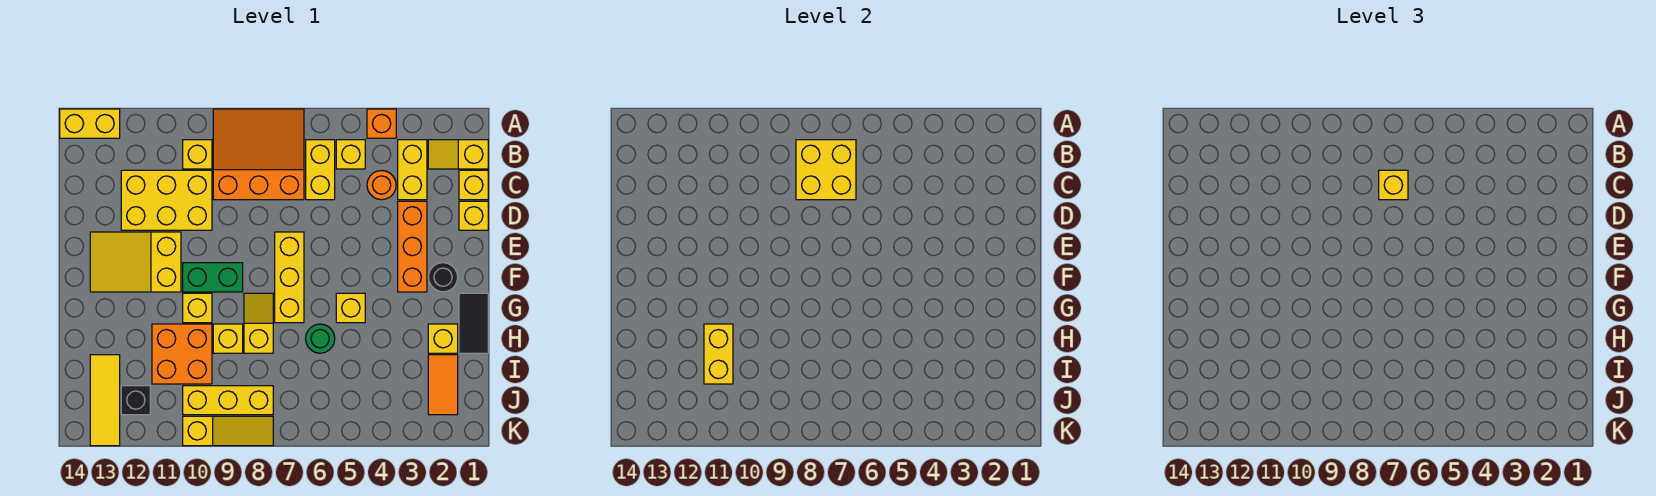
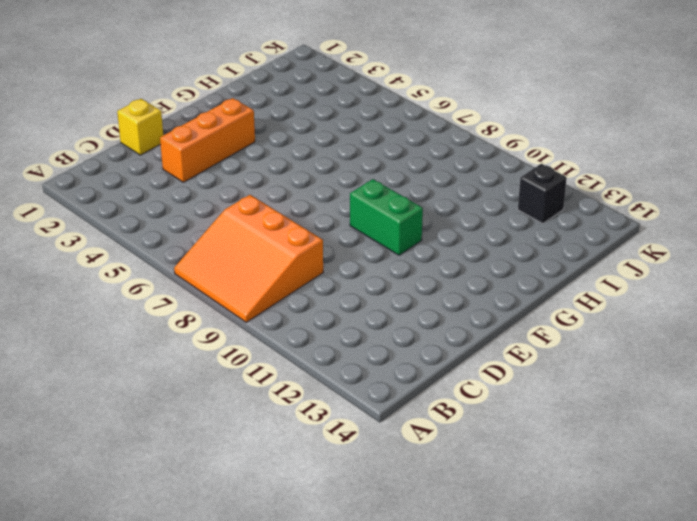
none -> orange 1x1 brick [367,109,396,138]
none -> yellow 1x2 brick [60,109,120,138]
none -> yellow 1x2 slope [428,140,488,169]
none -> yellow 1x2 brick [398,140,427,200]

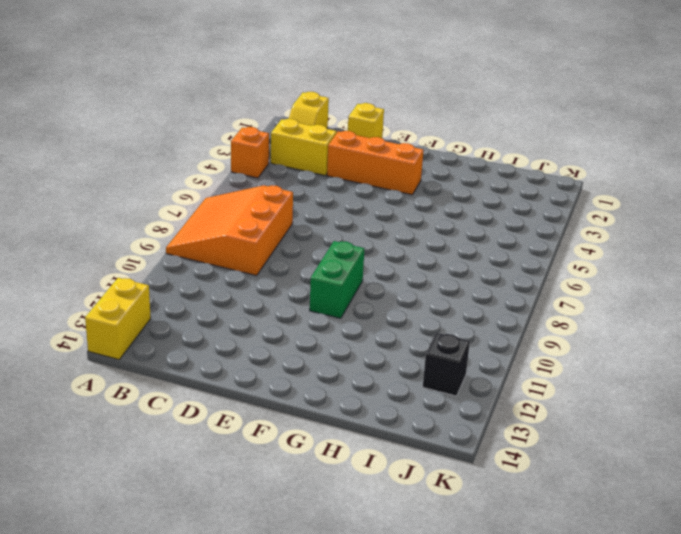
none -> yellow 1x1 brick [336,140,365,169]
none -> yellow 1x2 brick [306,140,335,200]
none -> yellow 1x1 brick [183,140,212,169]
none -> yellow 1x1 brick [459,170,488,200]

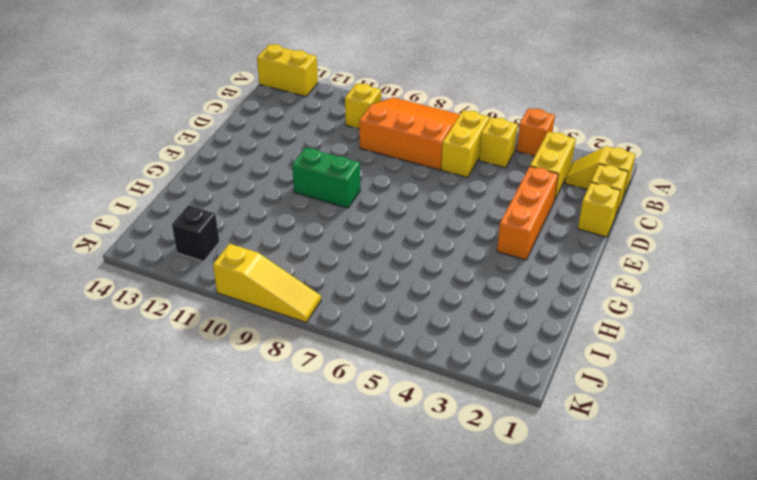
none -> orange 1x1 round brick [367,170,396,200]
none -> yellow 2x3 brick [121,170,212,230]
none -> yellow 1x3 brick [275,232,304,323]
none -> yellow 2x3 slope [90,232,181,292]

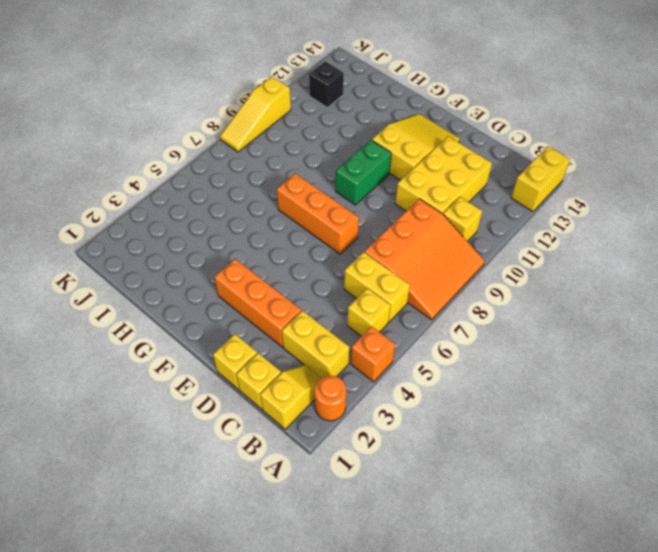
orange 1x1 round brick [315,376,346,421] -> orange 1x1 round brick moved to [367,170,396,200]
orange 1x3 brick [277,173,359,254] -> yellow 1x3 brick [275,232,304,323]
none -> black 1x1 round brick [428,263,458,292]
none -> black 1x2 tile [459,293,488,353]
none -> yellow 1x1 brick [336,293,365,323]
none -> yellow 1x2 slope [244,293,273,353]

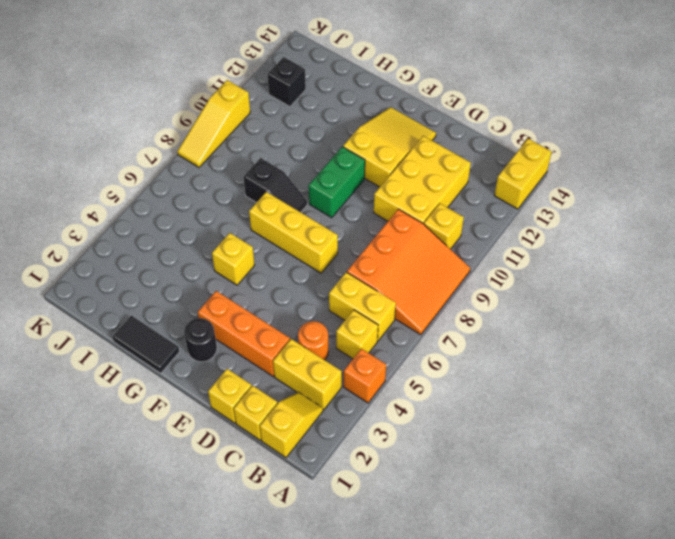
black 1x2 slope [244,158,307,212] -> yellow 1x2 slope [244,293,273,353]
none -> yellow 1x1 brick [183,293,212,323]
none -> yellow 1x1 brick [428,324,458,353]
none -> green 1x1 round brick [306,324,335,353]
none -> yellow 1x1 brick [213,324,243,353]

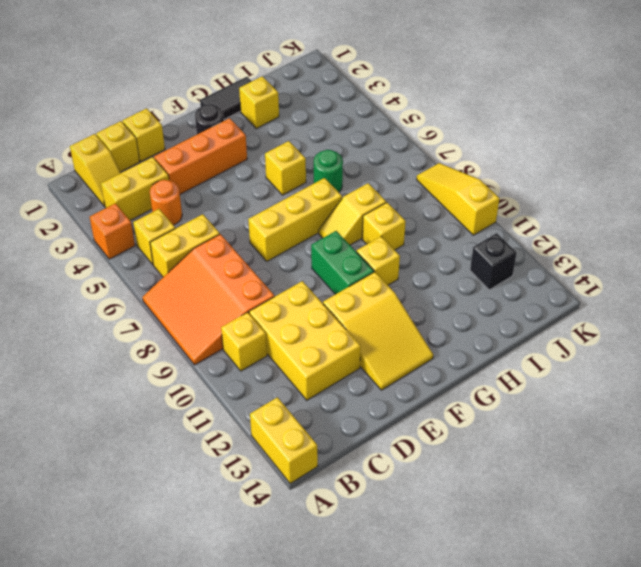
none -> orange 2x2 brick [152,324,212,384]
none -> orange 1x2 tile [428,355,458,415]
none -> yellow 1x3 tile [90,355,120,446]
none -> yellow 1x3 brick [183,386,273,415]

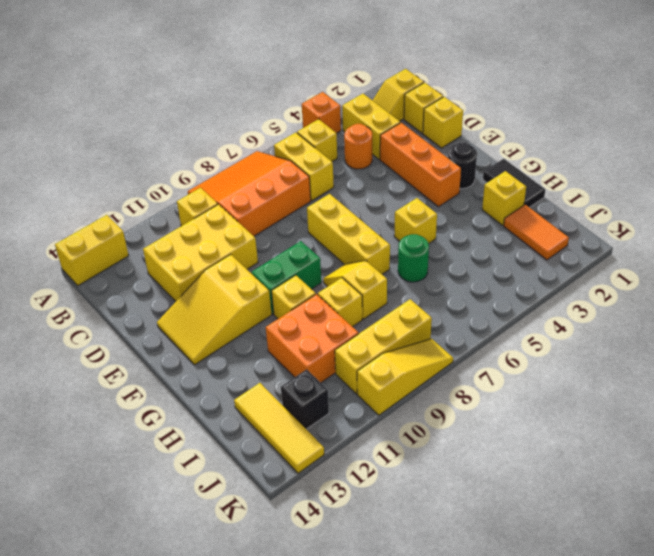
none -> yellow 2x2 brick [796,140,856,200]
none -> yellow 1x2 brick [704,324,733,384]
none -> yellow 1x1 brick [1379,170,1408,200]

